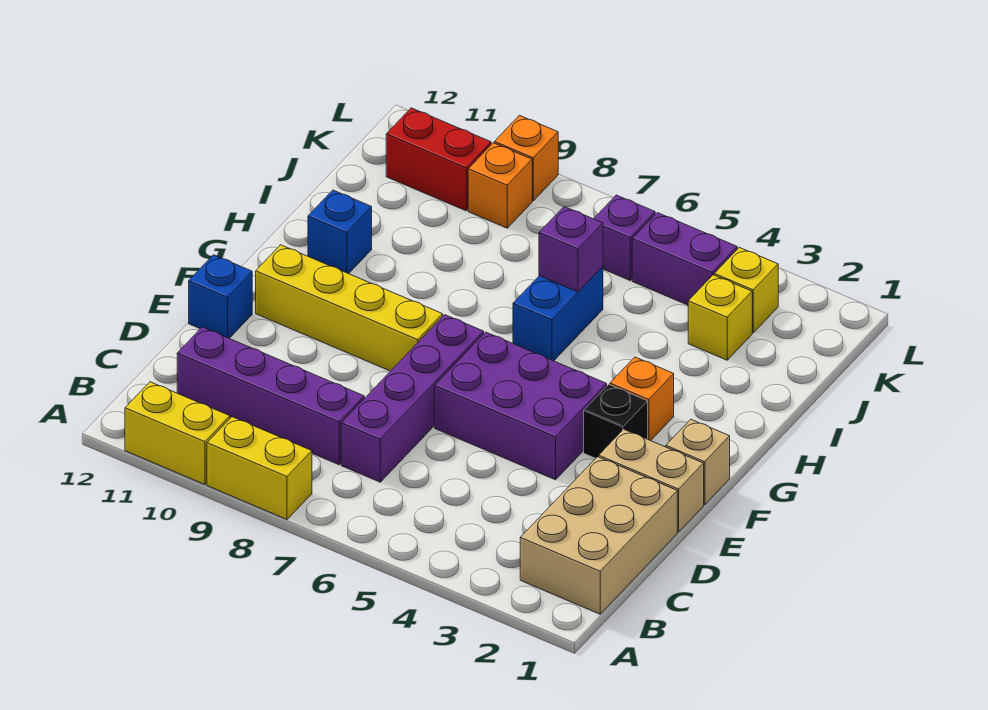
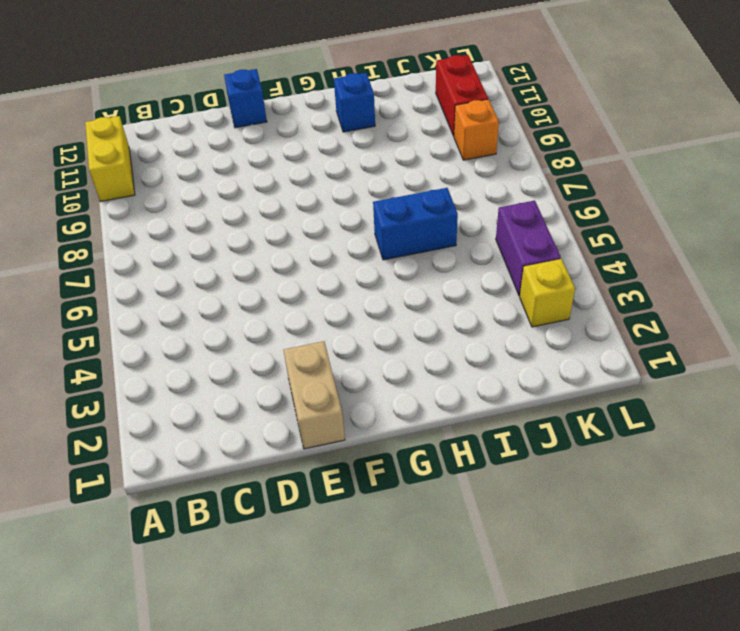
none -> yellow 1x2 brick [207,417,312,519]
none -> tan 2x3 brick [520,457,677,614]
none -> purple 1x4 brick [341,315,484,482]

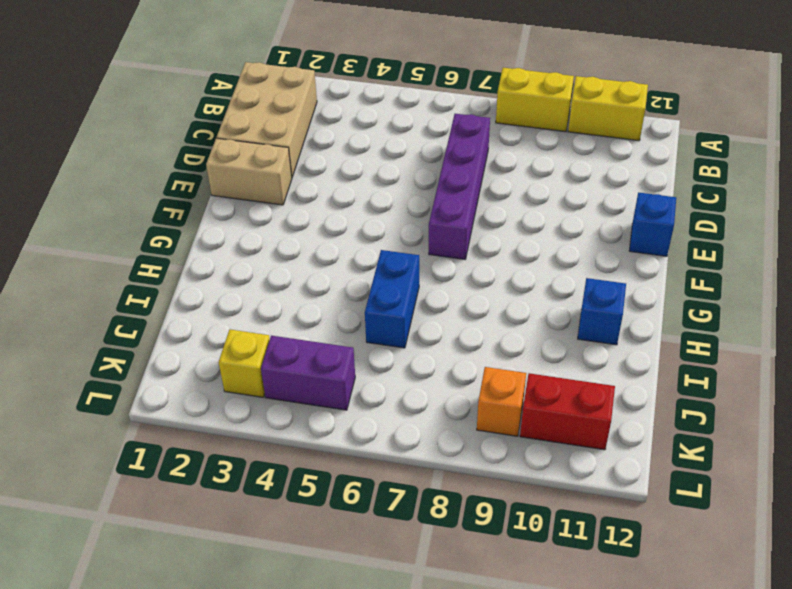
none -> purple 1x4 brick [177,327,364,465]
none -> purple 2x3 brick [435,332,607,480]
none -> tan 1x1 brick [666,419,730,505]

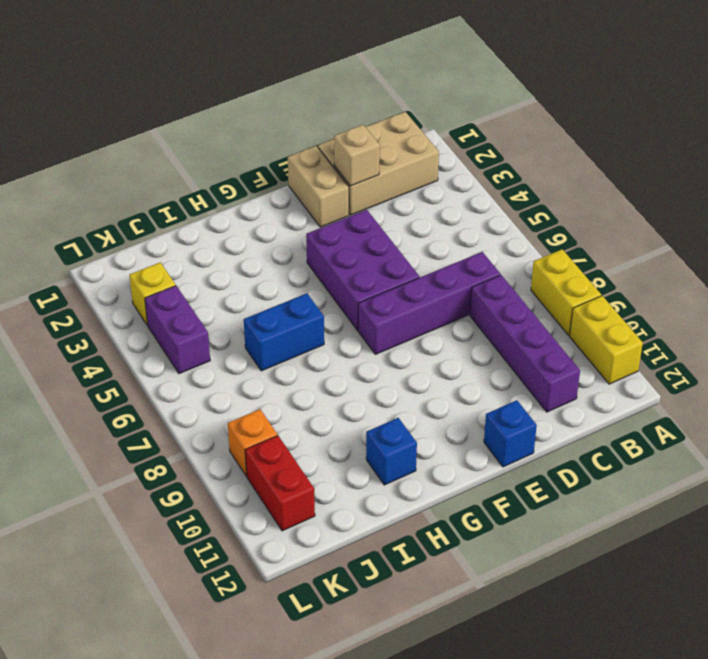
tan 1x1 brick [334,125,380,186] -> tan 1x1 brick moved to [666,419,730,505]
none -> black 1x1 brick [584,384,648,458]
none -> yellow 1x4 brick [256,245,443,371]
none -> orange 1x1 brick [610,357,674,441]

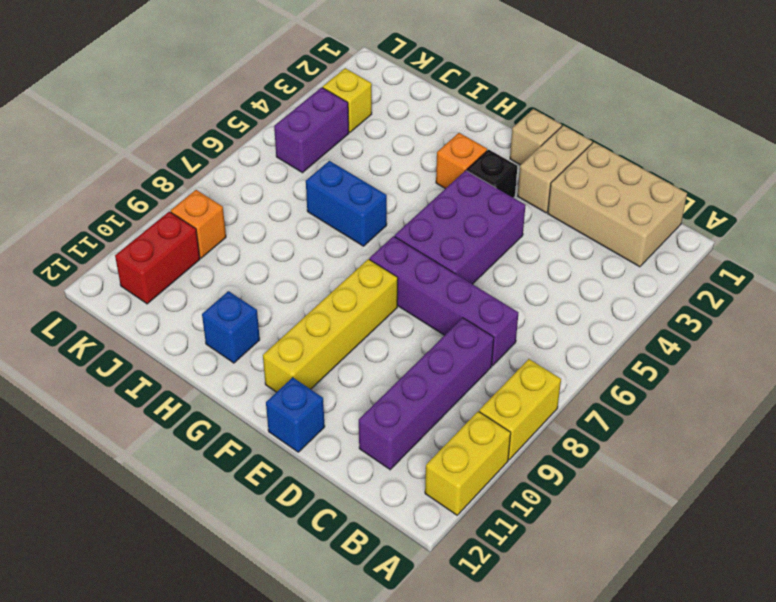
none -> yellow 1x1 brick [688,275,752,360]
none -> purple 1x1 brick [594,195,655,280]
none -> orange 1x1 brick [494,115,558,201]

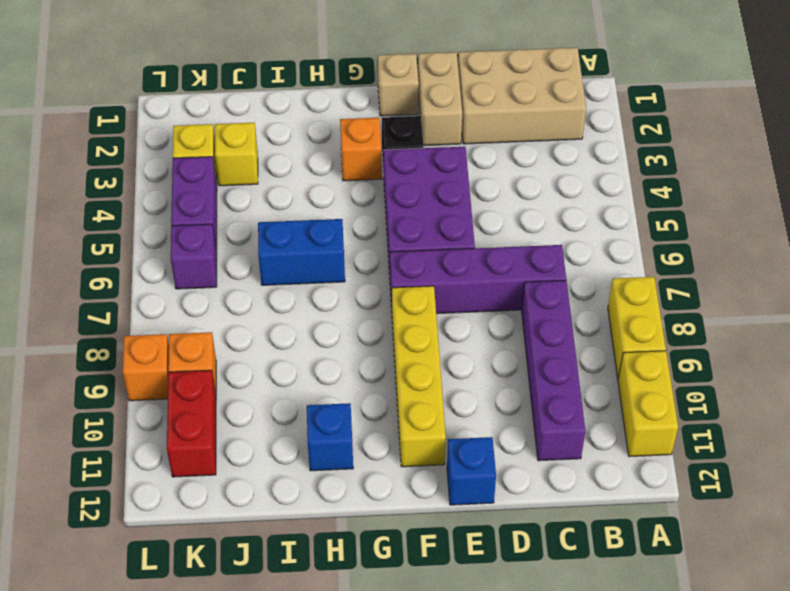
none -> purple 1x1 brick [539,207,603,292]

